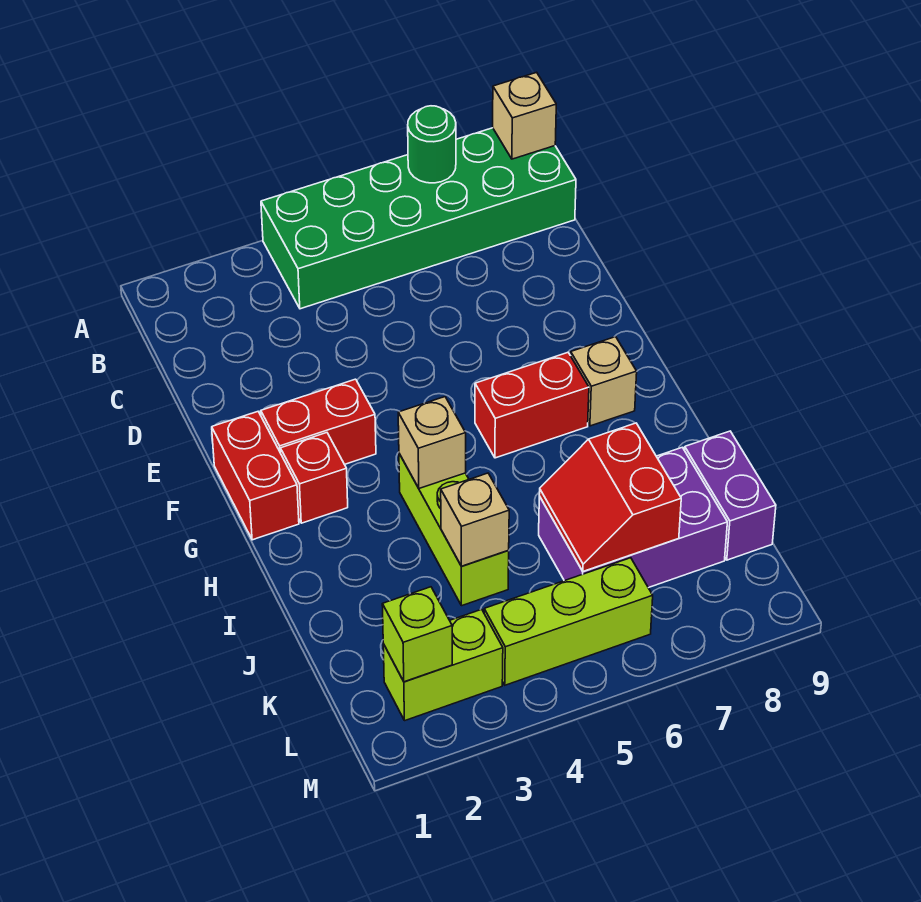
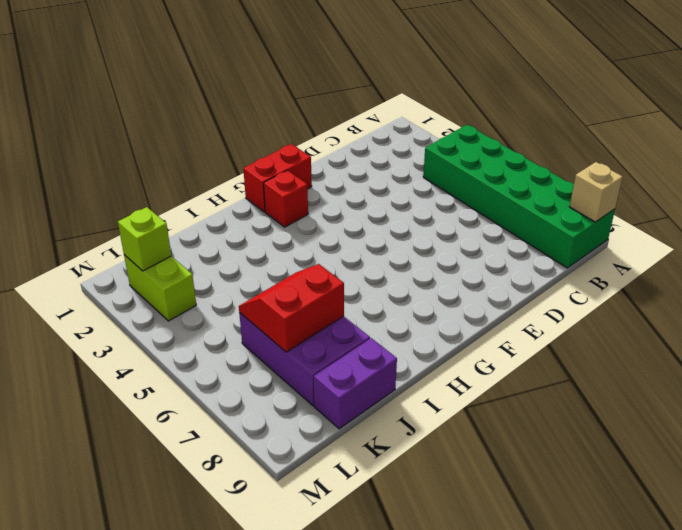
none -> red 1x2 brick [261,379,376,464]
none -> red 1x2 brick [475,353,589,458]
none -> tan 1x1 brick [571,337,637,426]

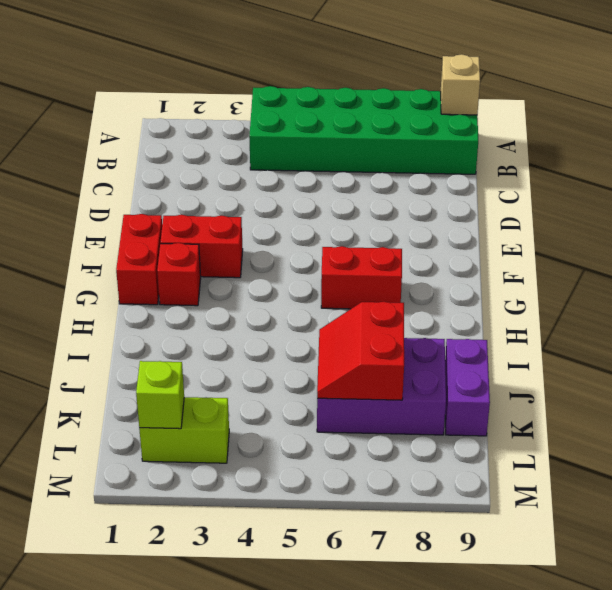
none -> tan 1x1 brick [571,337,637,426]
none -> lime 1x3 brick [399,454,509,606]
none -> lime 1x3 brick [484,558,653,685]

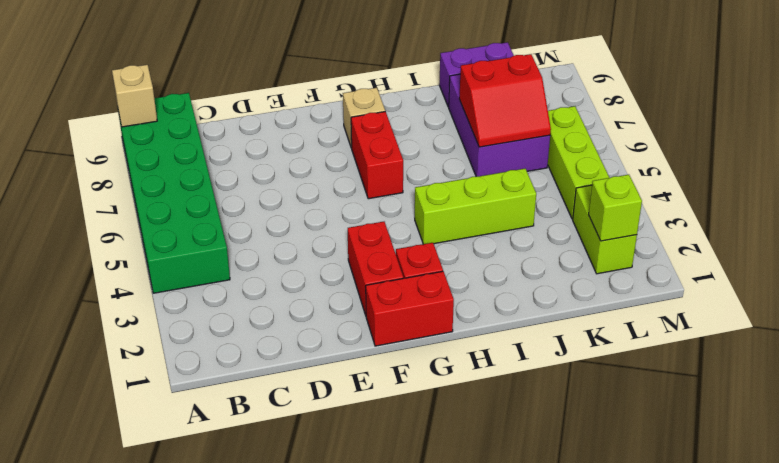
none -> green 1x1 round brick [408,106,456,183]
none -> tan 1x1 brick [398,397,466,488]
none -> tan 1x1 brick [441,473,509,566]

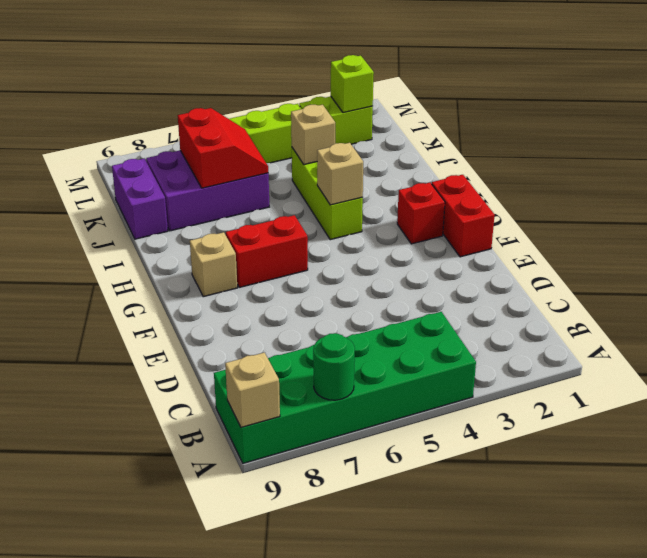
none -> red 1x2 brick [261,379,376,464]

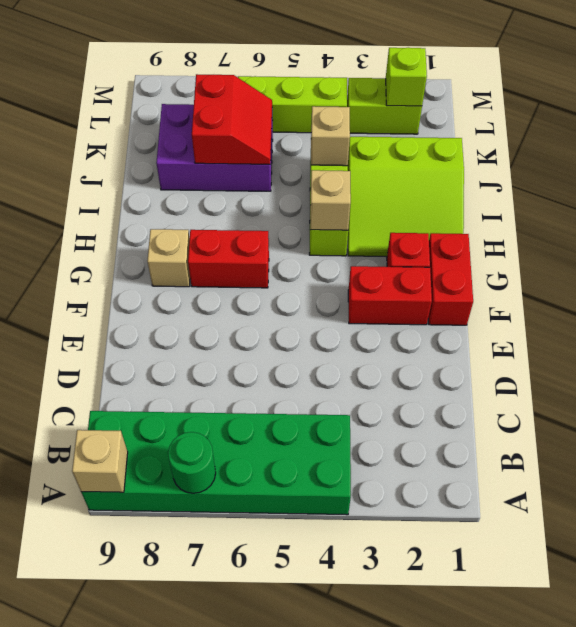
lime 3x3 slope [348,137,464,257] -> none
none -> purple 1x2 brick [685,431,776,560]

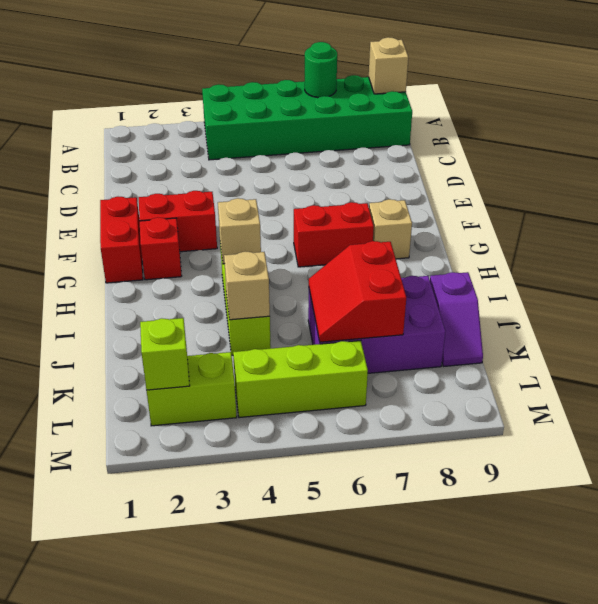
purple 1x2 slope [430,272,483,367] -> purple 1x2 brick [685,431,776,560]

